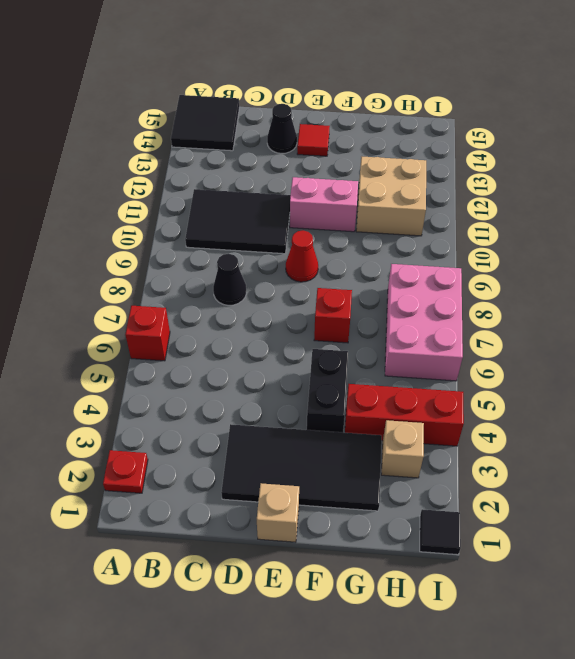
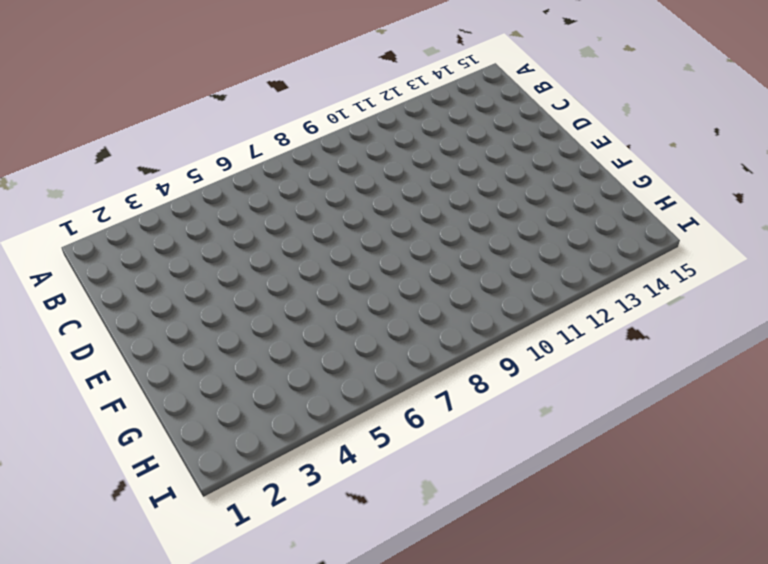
none -> red 1x1 plate [103,450,148,493]
none -> red 1x1 brick [125,306,170,361]
none -> black 2x2 tile [171,95,240,151]

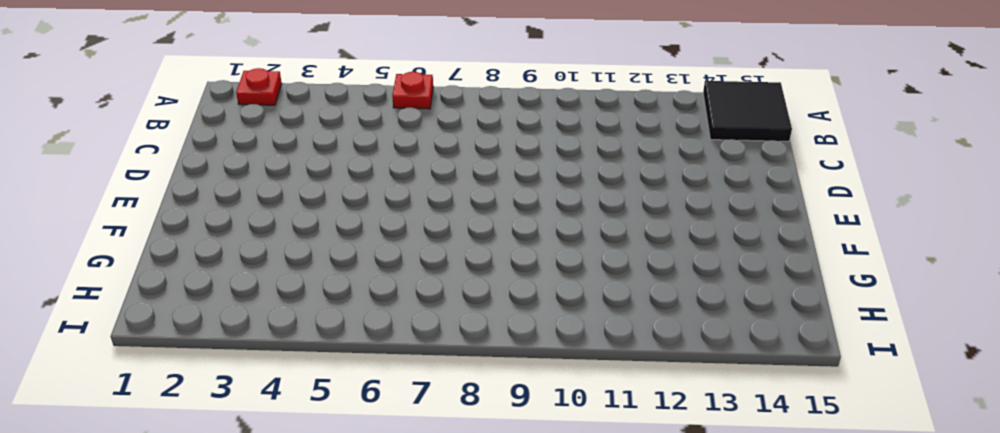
red 1x1 plate [392,72,433,109] -> red 1x1 brick [125,306,170,361]
none -> black 2x3 tile [185,189,291,254]
none -> black 1x1 cone [213,254,246,305]
none -> black 2x4 tile [221,424,382,511]

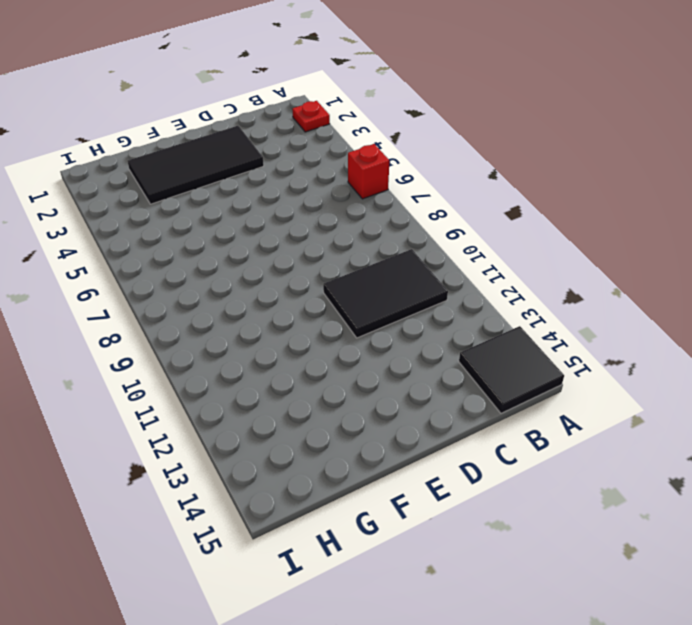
none -> black 1x1 cone [213,254,246,305]
none -> black 1x1 cone [267,104,297,153]
none -> tan 1x1 brick [257,483,299,542]

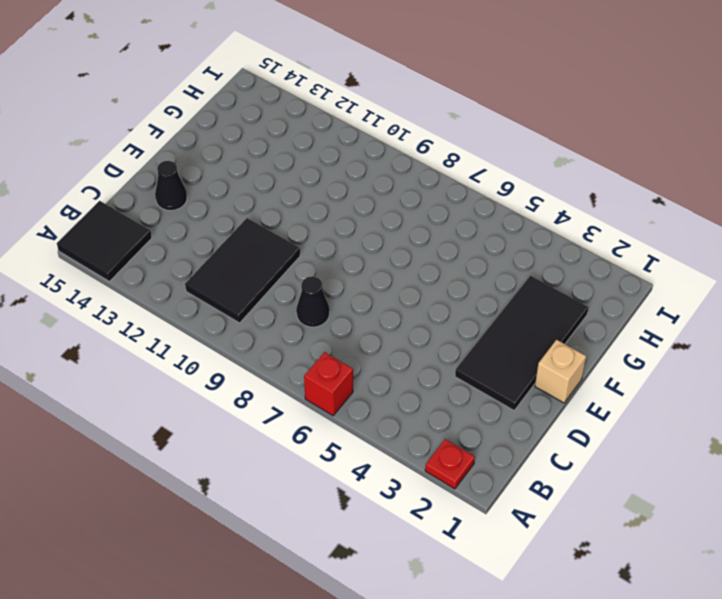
none -> red 1x1 cone [286,230,318,282]
none -> pink 1x2 brick [290,177,358,232]
none -> red 1x1 tile [297,124,330,156]

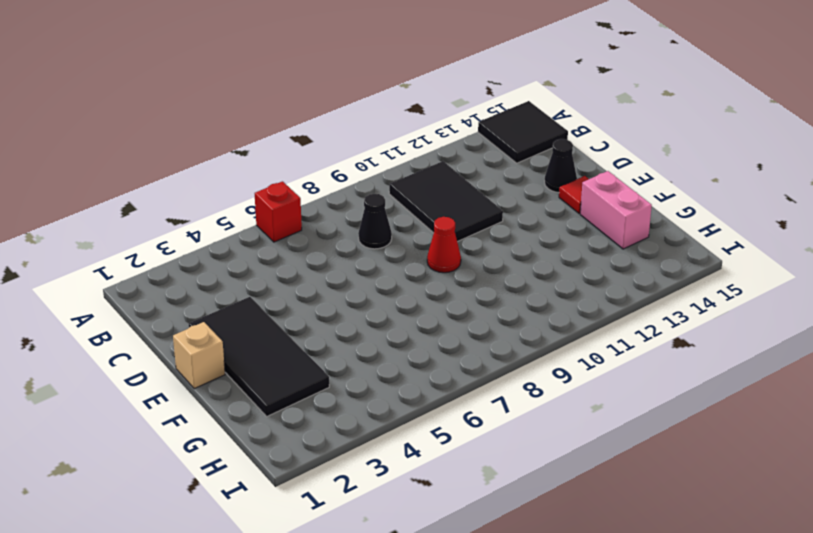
pink 1x2 brick [580,171,652,249] -> pink 1x2 brick moved to [290,177,358,232]
none -> red 1x1 plate [103,450,148,493]
none -> black 1x2 brick [307,349,348,432]
none -> red 1x1 brick [314,288,352,343]

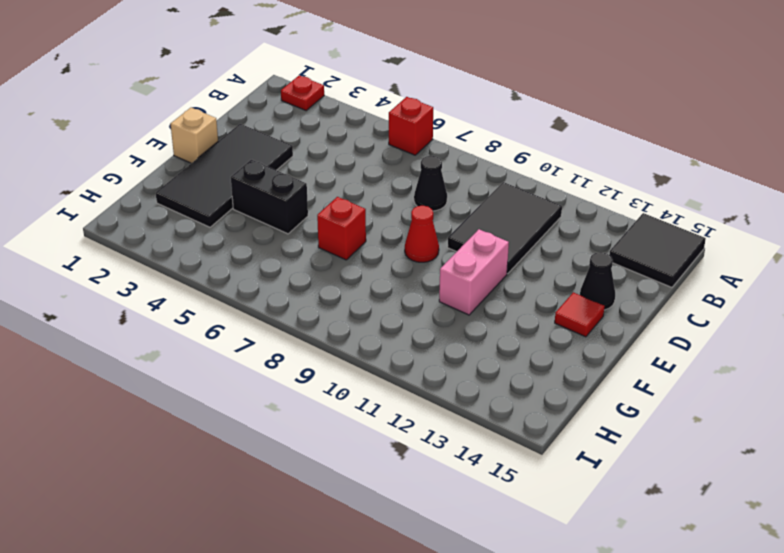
none -> red 1x3 brick [345,384,464,446]
none -> tan 2x2 brick [356,157,426,236]
none -> tan 1x1 brick [381,420,424,478]

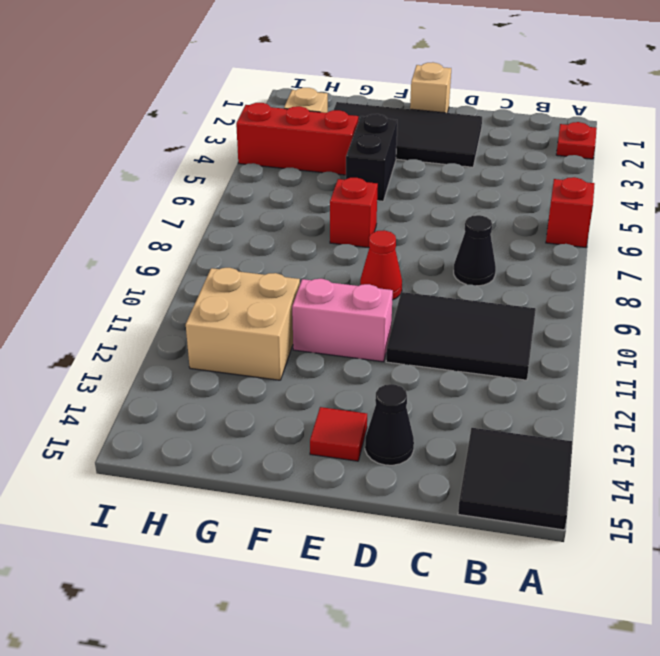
none -> pink 2x3 brick [385,264,463,381]
none -> black 1x1 tile [420,509,461,555]

